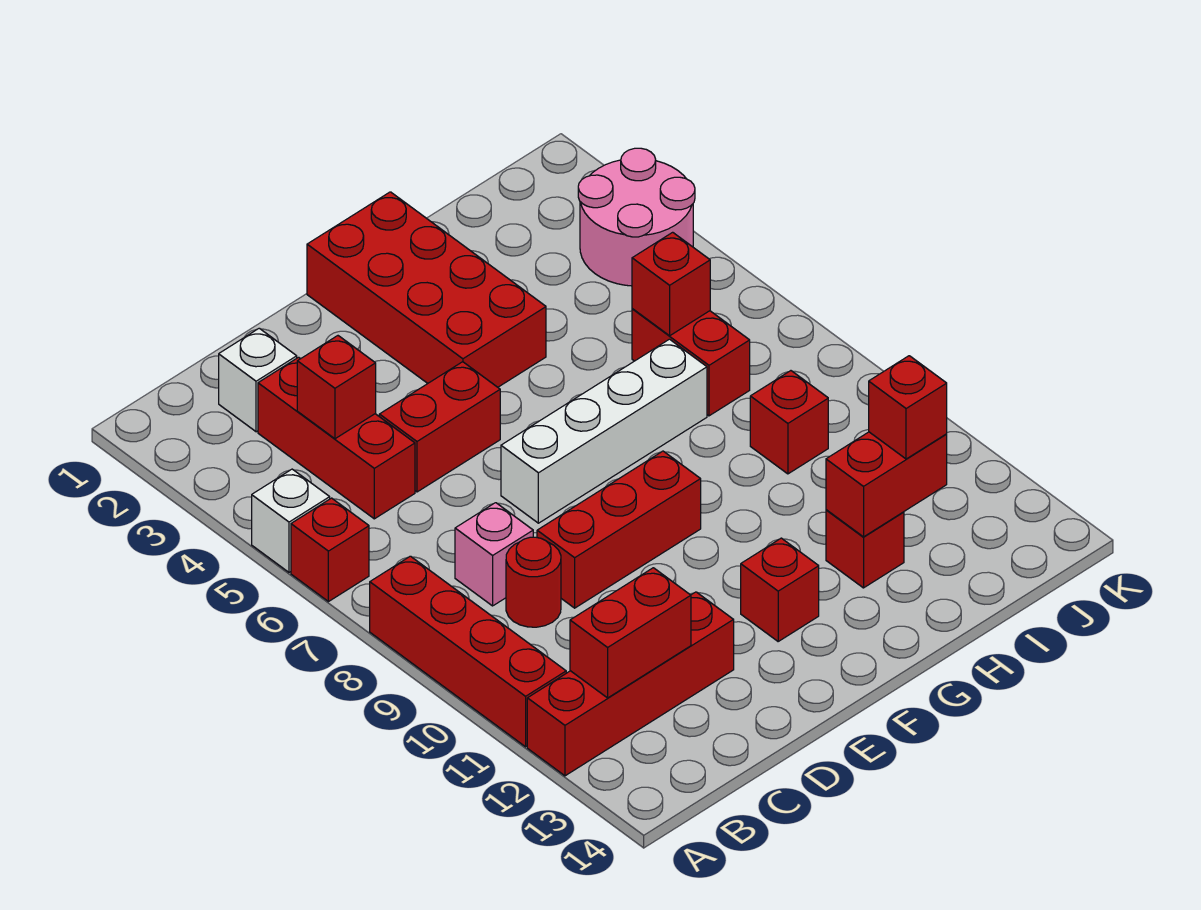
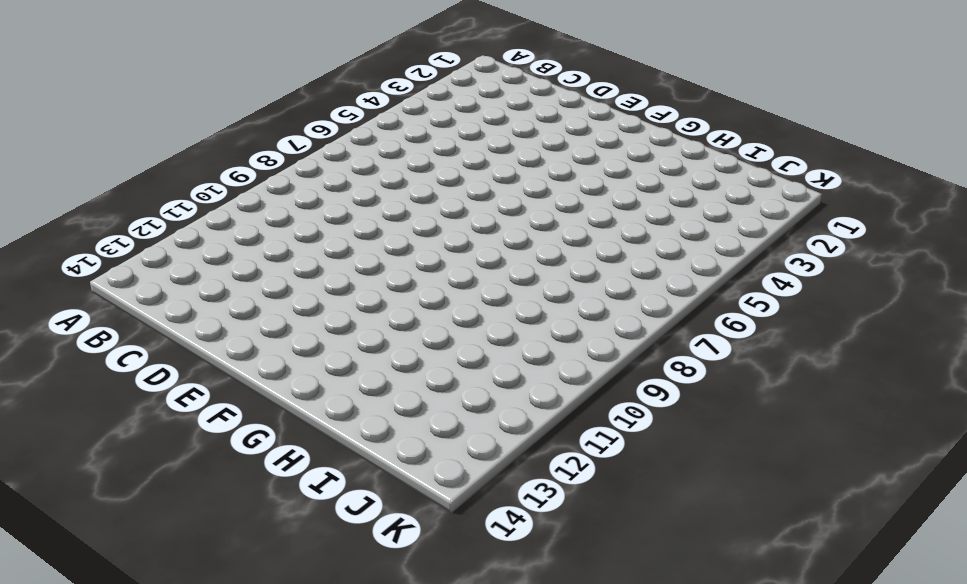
none -> white 1x1 brick [252,469,330,572]
none -> red 1x1 brick [291,498,369,602]
none -> red 1x4 brick [370,556,566,747]

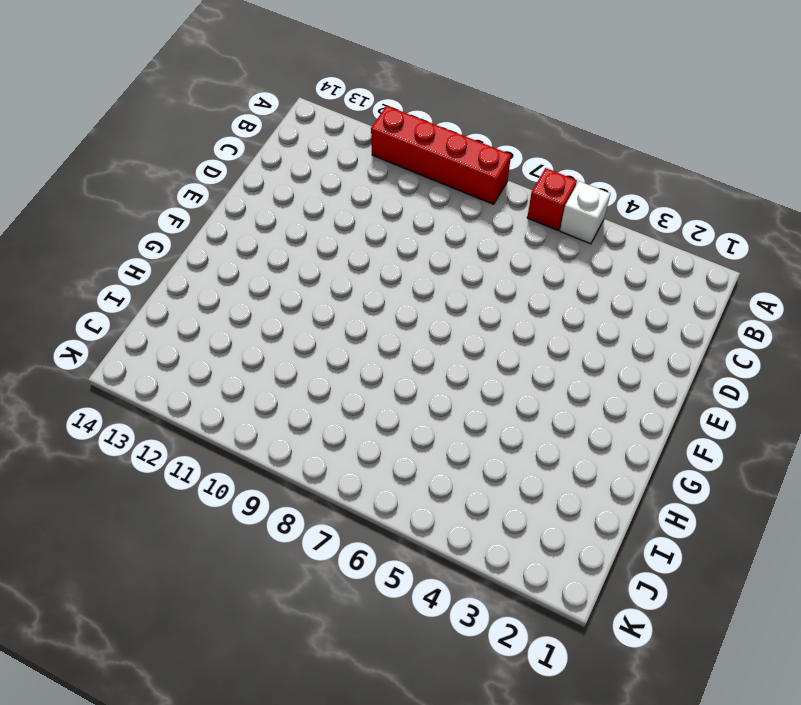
none -> red 1x4 brick [527,592,734,776]
none -> white 1x1 brick [219,328,297,432]
none -> red 1x3 brick [258,357,415,519]

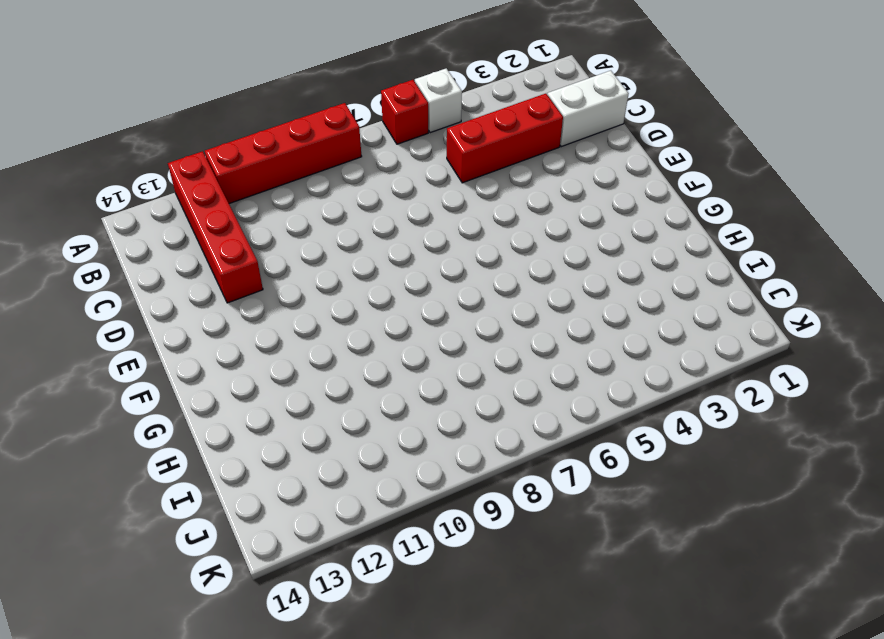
white 1x2 brick [548,71,629,147] -> white 1x1 brick [219,328,297,432]
none -> pink 1x1 brick [455,503,533,606]
none -> red 1x1 round brick [506,537,561,627]
none -> red 1x2 brick [379,362,500,492]

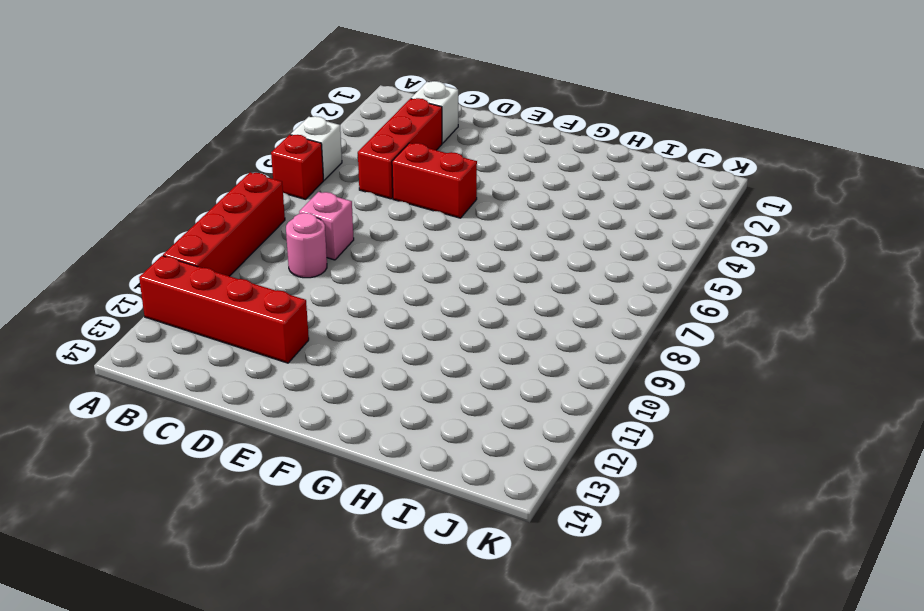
pink 1x1 round brick [286,213,327,278] -> red 1x1 round brick [506,537,561,627]
none -> red 1x3 brick [537,451,701,608]
none -> white 1x4 brick [501,339,707,523]
none -> red 2x4 brick [307,192,546,387]

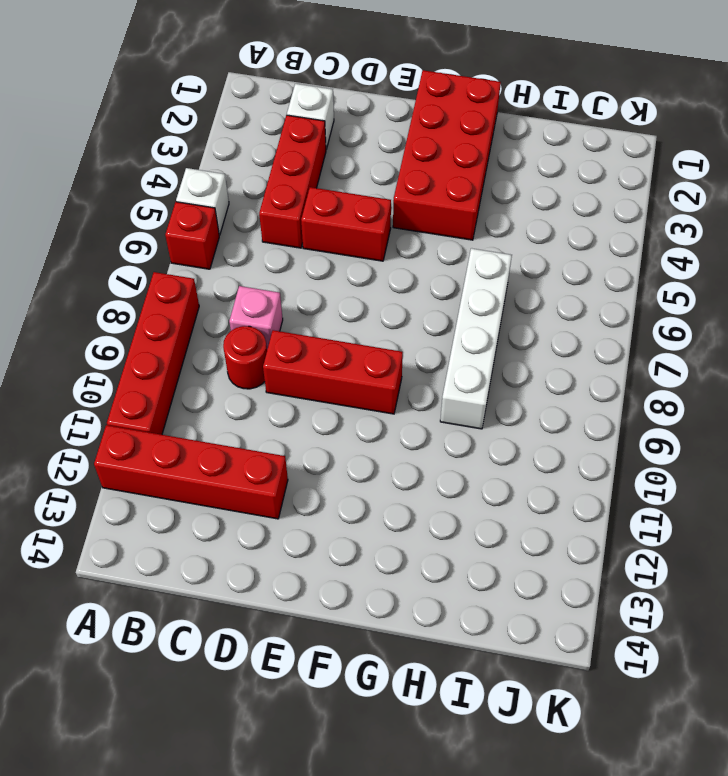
white 1x4 brick [440,248,512,429] -> white 1x4 brick turned to [501,339,707,523]
none -> red 1x1 brick [741,538,819,641]
none -> red 1x1 brick [826,510,904,588]
none -> red 1x2 brick [632,309,750,416]

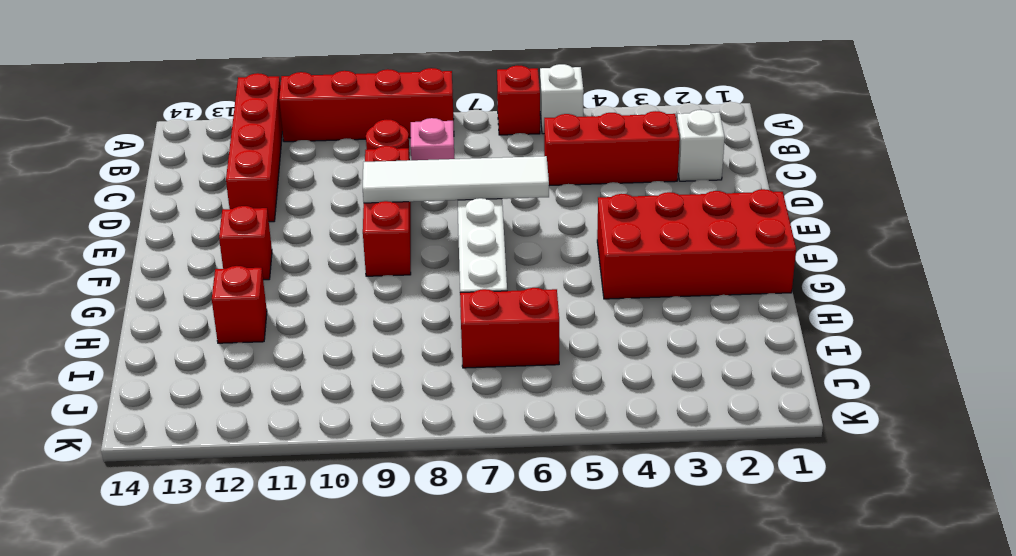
white 1x4 tile [363,156,549,203] -> none
none -> red 1x2 brick [379,362,500,492]
none -> red 1x1 brick [750,371,828,474]
none -> pink 2x2 round brick [578,148,695,286]

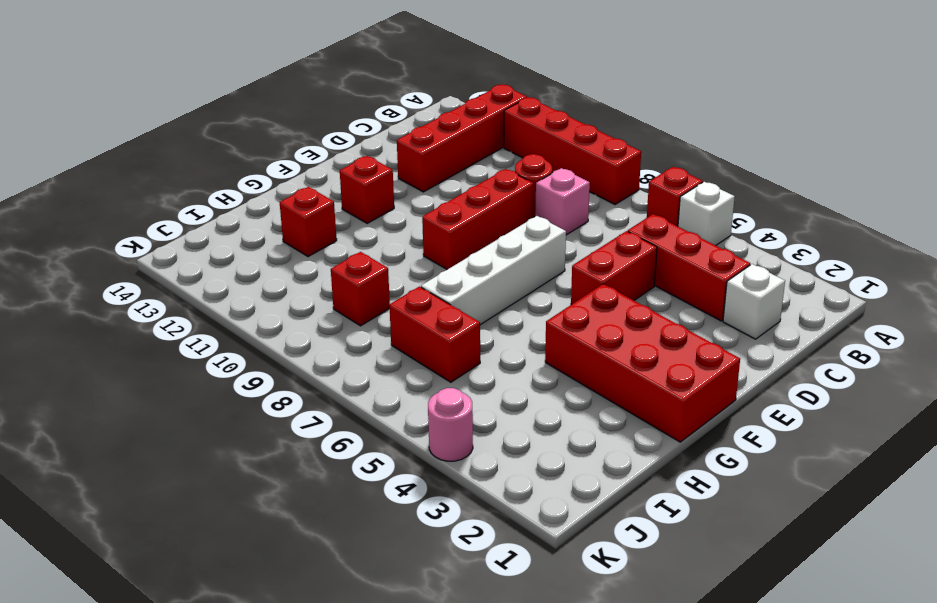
pink 1x1 round brick [428,388,473,461] -> pink 2x2 round brick [578,148,695,286]
none -> red 1x2 brick [570,568,691,698]
none -> red 1x1 brick [297,336,376,439]
none -> red 1x2 brick [826,432,947,537]

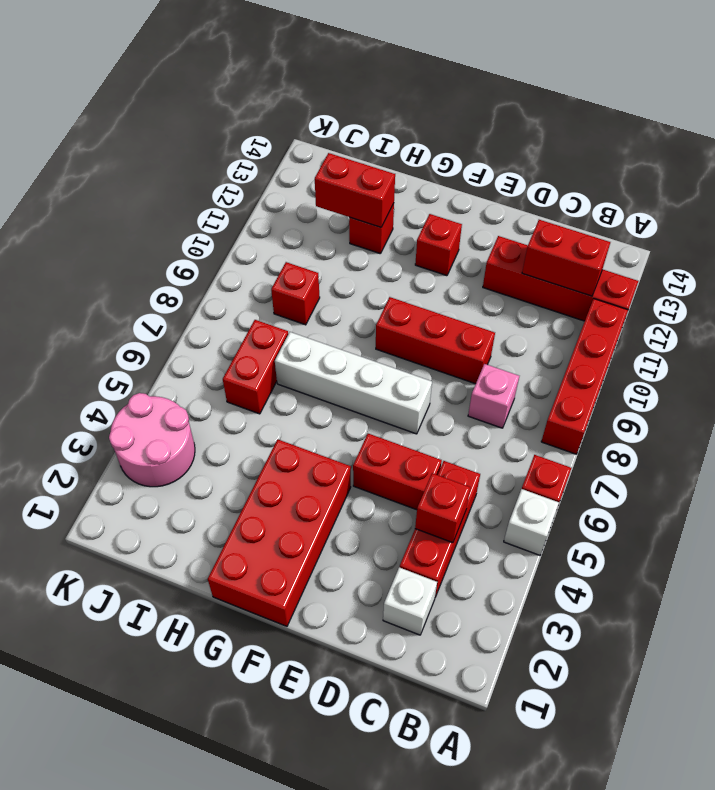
none -> red 1x1 round brick [506,537,561,627]
none -> red 1x1 brick [632,232,710,336]
none -> red 1x1 brick [869,356,947,459]

